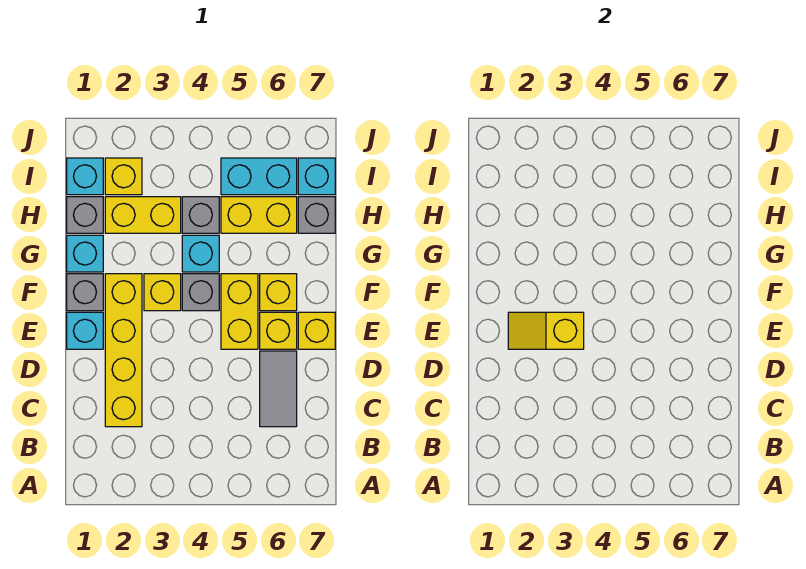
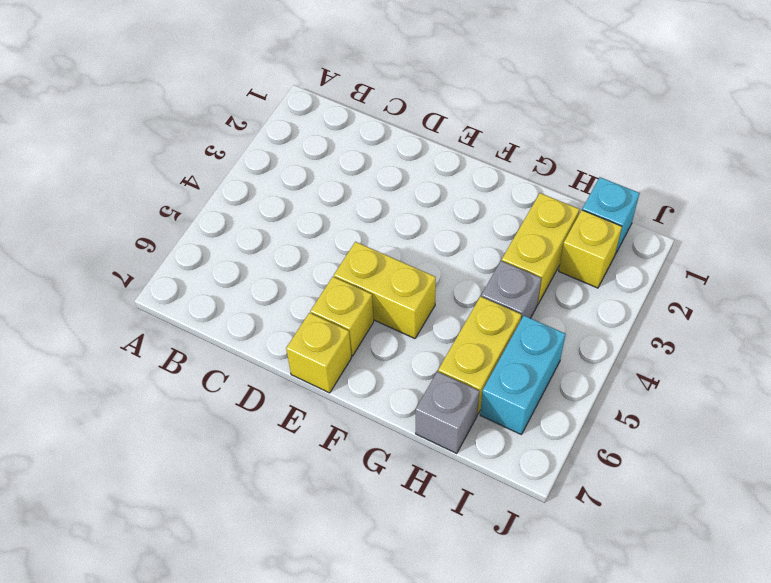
none -> yellow 1x4 brick [105,274,142,427]
none -> grey 1x2 tile [260,351,297,427]
none -> cyan 1x1 brick [67,312,103,349]

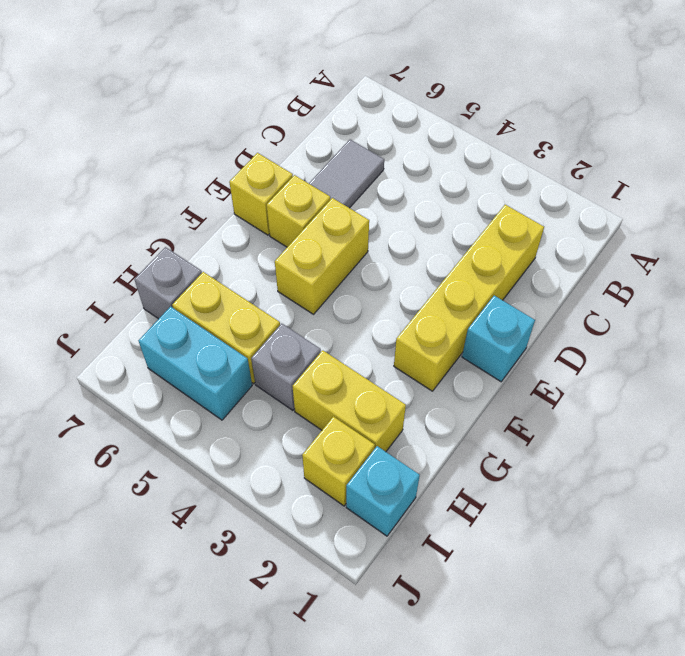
none -> grey 1x1 brick [67,274,103,311]
none -> yellow 1x1 brick [144,274,181,311]
none -> grey 1x1 brick [182,274,219,311]

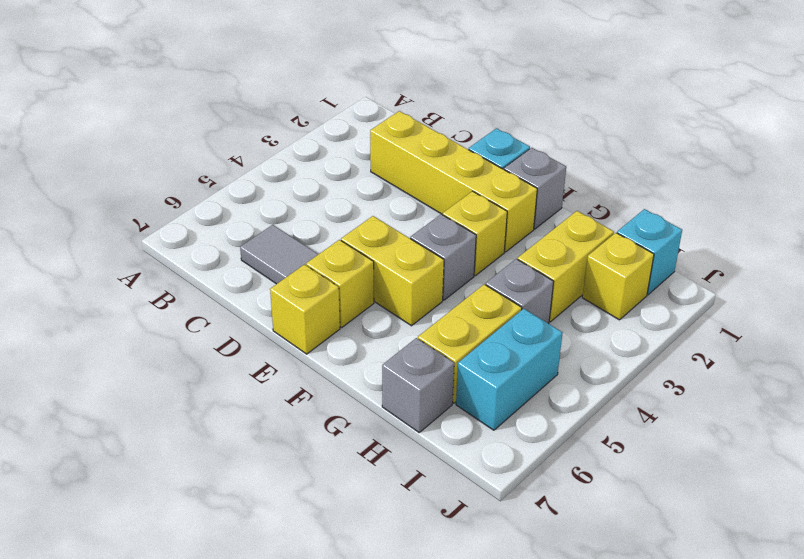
none -> yellow 1x1 brick [260,274,297,311]
none -> cyan 1x1 brick [67,235,103,272]
none -> cyan 1x1 brick [182,235,219,272]

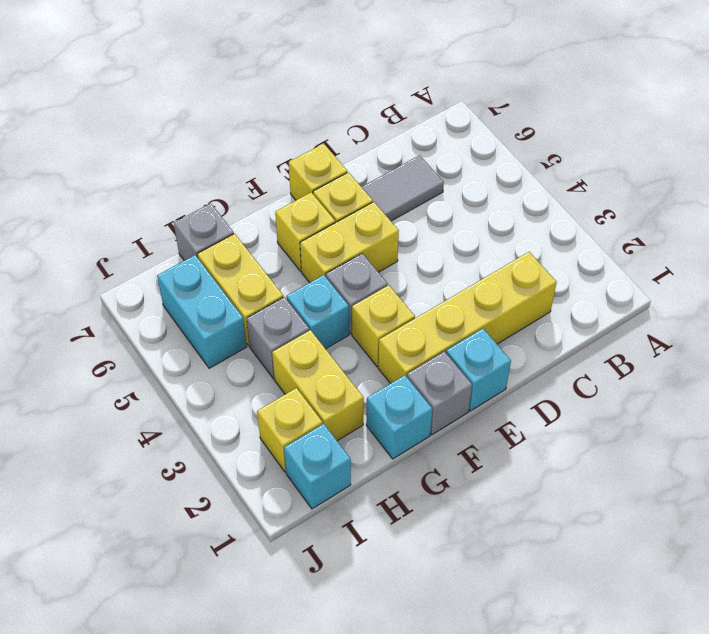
none -> grey 1x1 brick [67,197,103,233]
none -> cyan 1x1 brick [298,158,335,195]
none -> yellow 1x2 slope [508,312,584,349]

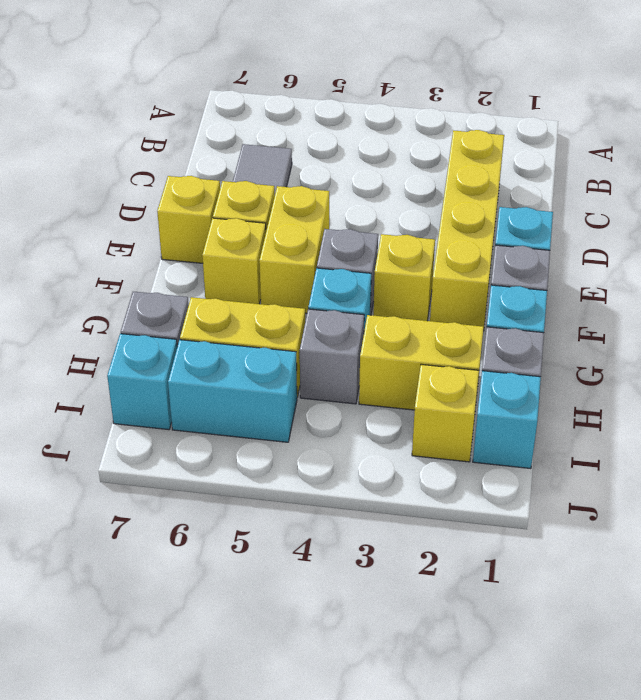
none -> yellow 1x2 slope [508,312,584,349]

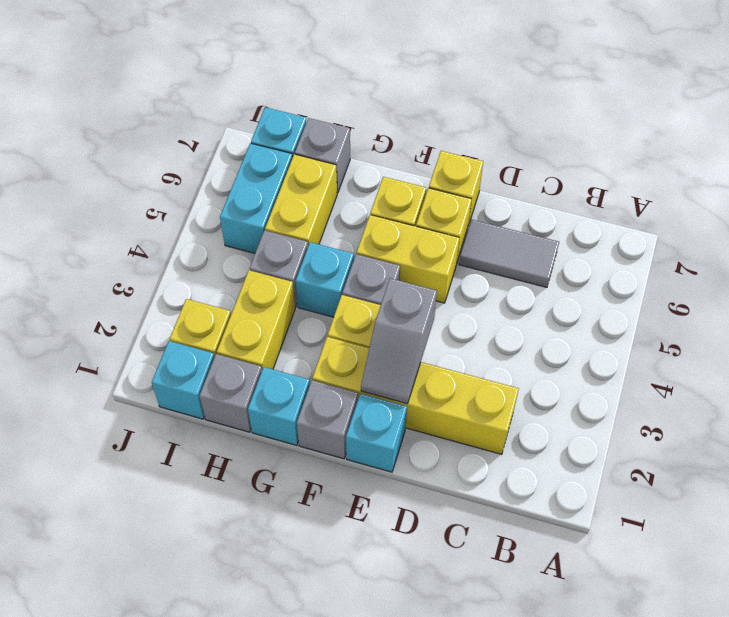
grey 1x2 slope [361,278,437,404] -> yellow 1x2 slope [508,312,584,349]

